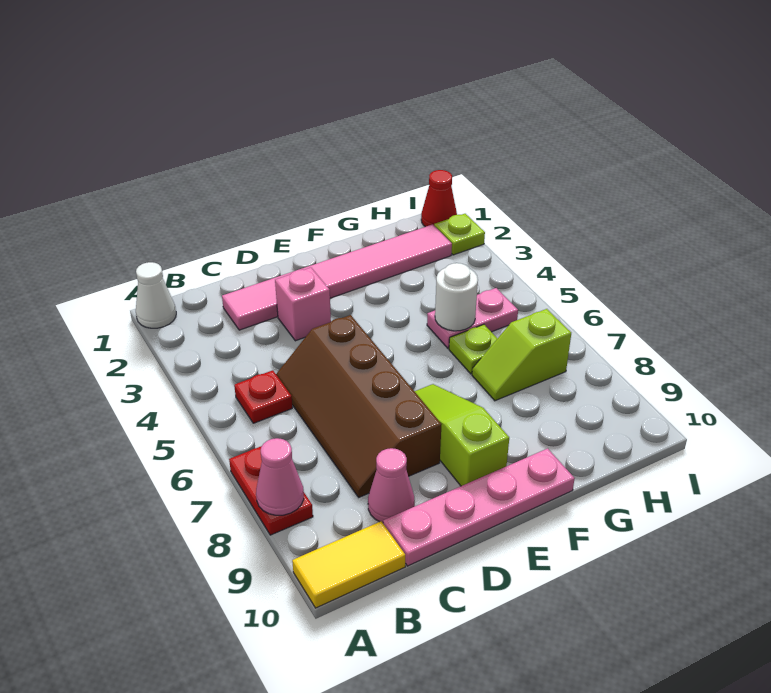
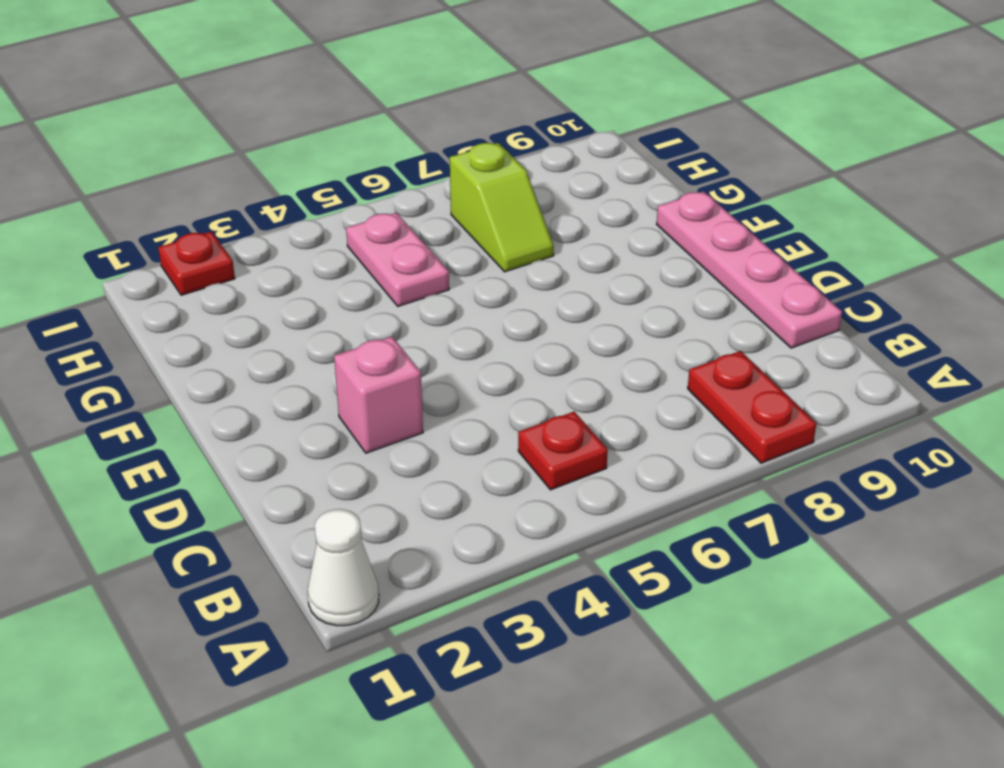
red 1x2 plate [688,351,816,463] -> red 1x2 plate turned to [229,446,313,535]
red 1x1 plate [158,232,235,295] -> lime 1x1 plate [434,214,485,255]
none -> yellow 1x2 tile [292,521,405,608]
none -> pink 1x6 tile [222,224,452,330]
none -> brown 2x4 slope [276,315,442,497]

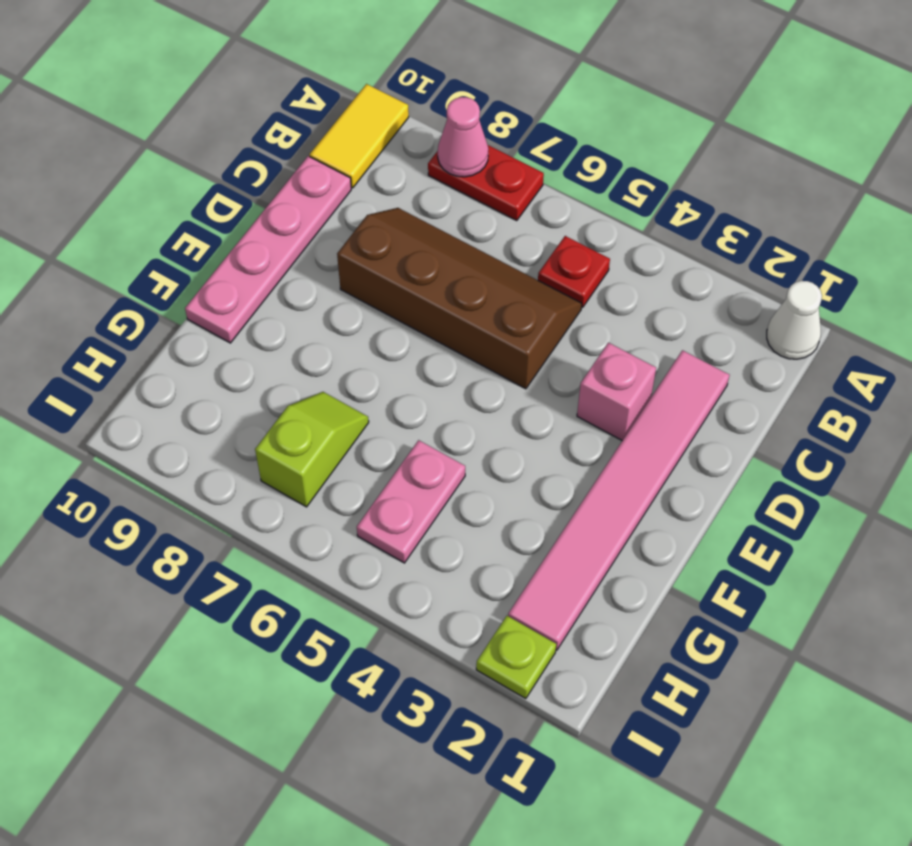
none -> pink 1x1 cone [368,448,415,523]
none -> lime 1x3 slope [415,384,509,486]
none -> lime 1x1 plate [449,325,498,374]

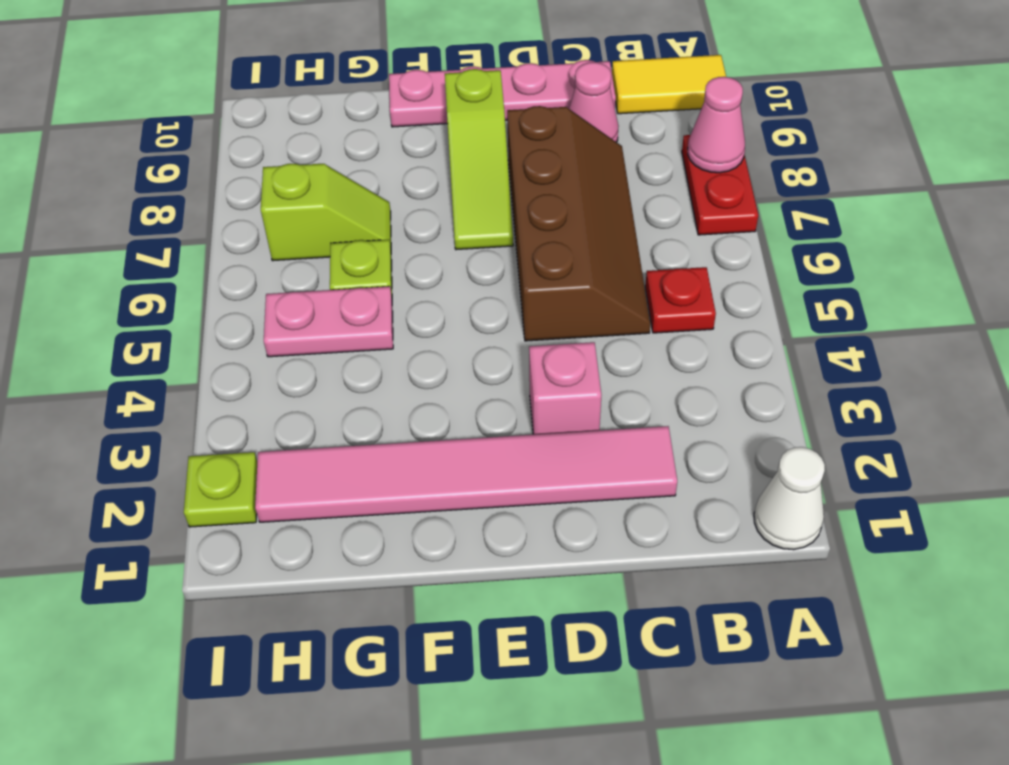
none -> red 1x1 cone [421,170,457,227]
none -> white 1x1 round brick [435,263,478,331]

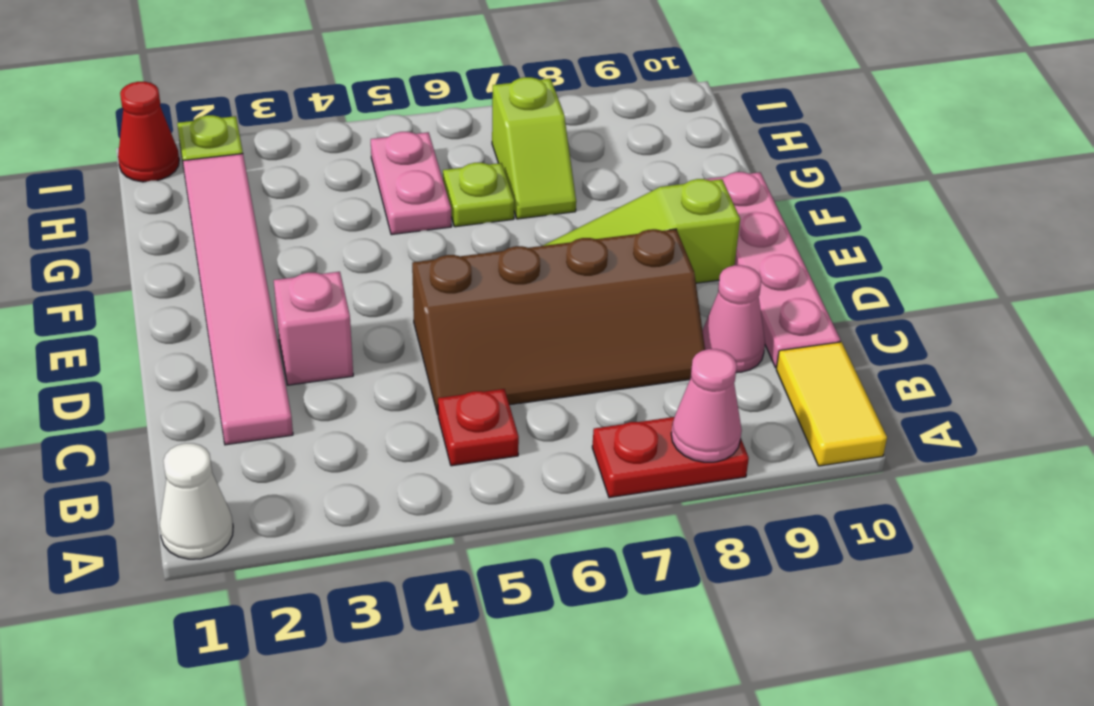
none -> white 1x1 round brick [435,263,478,331]

